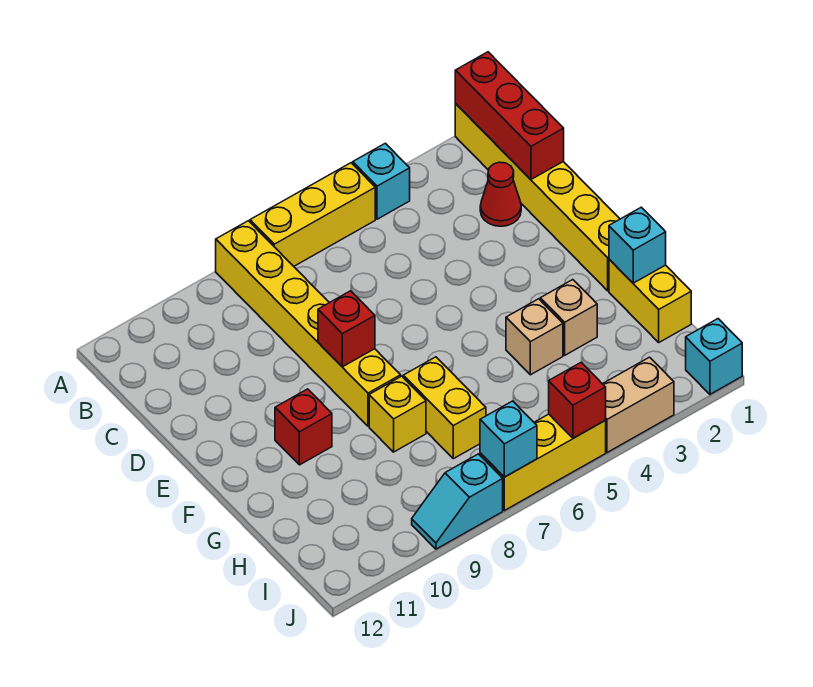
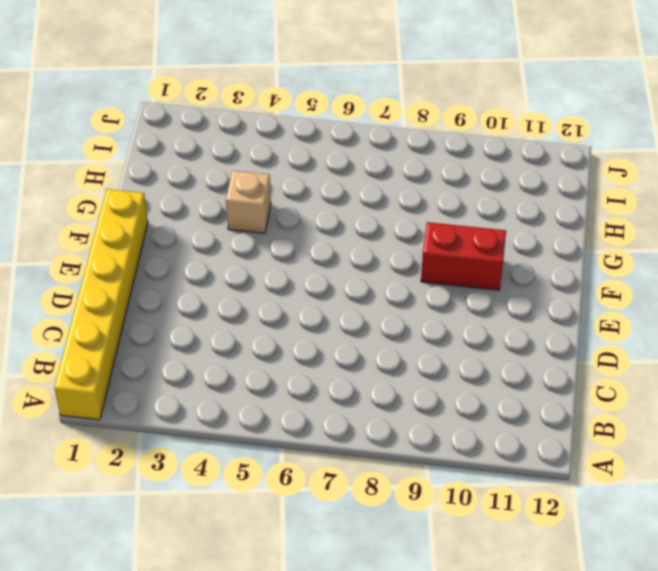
red 1x2 brick [421,222,506,290] -> red 1x1 brick [275,389,332,465]
none -> cyan 1x1 brick [353,143,410,219]
none -> yellow 1x3 brick [250,163,375,266]
none -> yellow 1x6 brick [216,221,401,426]

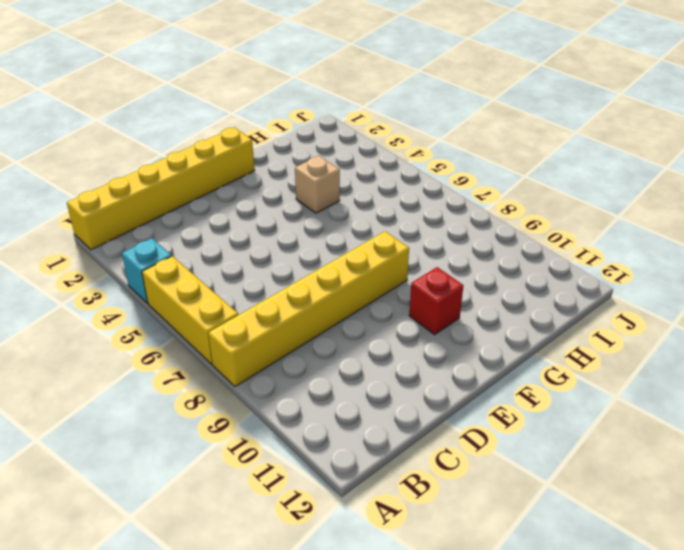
none -> red 1x1 cone [480,162,521,226]
none -> yellow 1x2 brick [609,259,691,342]
none -> tan 1x1 brick [540,280,597,355]

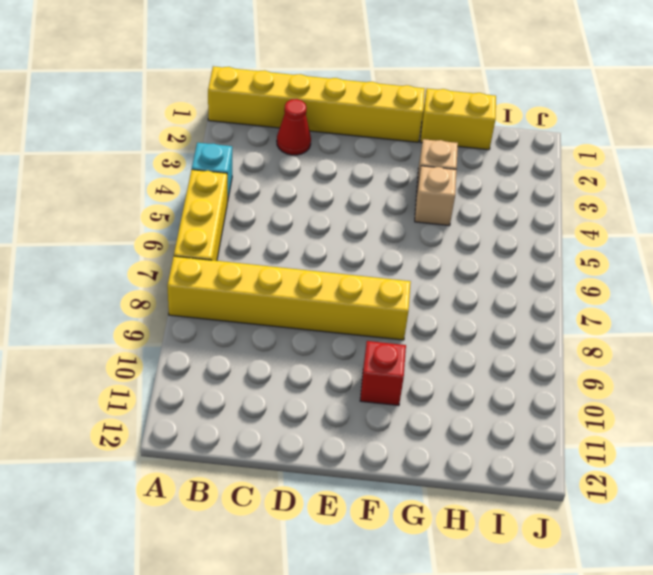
none -> yellow 1x2 brick [403,357,486,459]
none -> yellow 1x1 brick [369,376,426,452]
none -> cyan 1x1 brick [686,319,742,394]

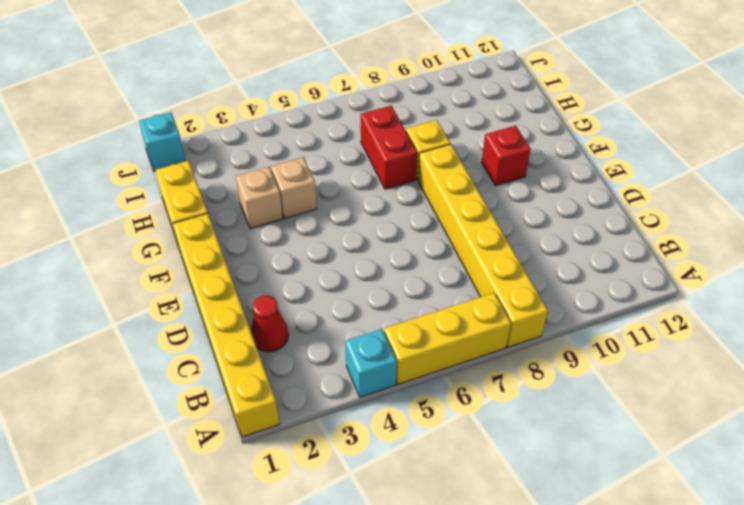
red 1x2 brick [361,106,417,189] -> yellow 1x2 brick [403,357,486,459]
none -> tan 1x2 brick [603,357,674,453]
none -> yellow 1x3 brick [480,414,606,511]
none -> cyan 1x2 slope [412,454,503,549]

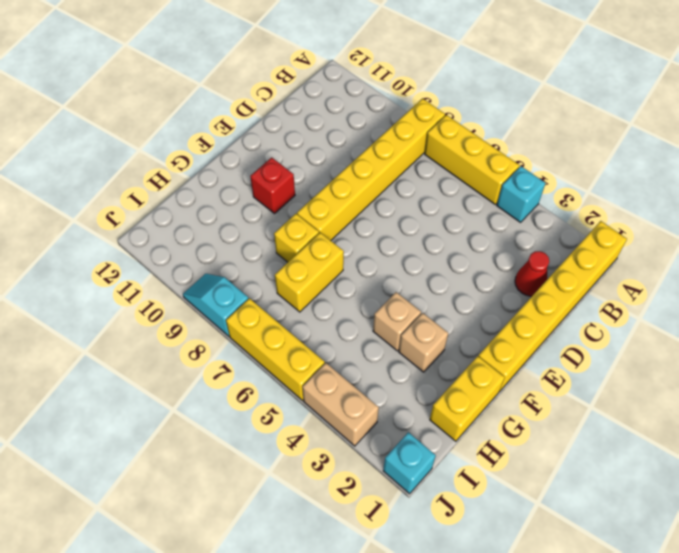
none -> red 1x3 brick [455,52,564,179]
none -> red 1x1 brick [318,291,375,367]
none -> cyan 1x1 brick [609,207,666,283]

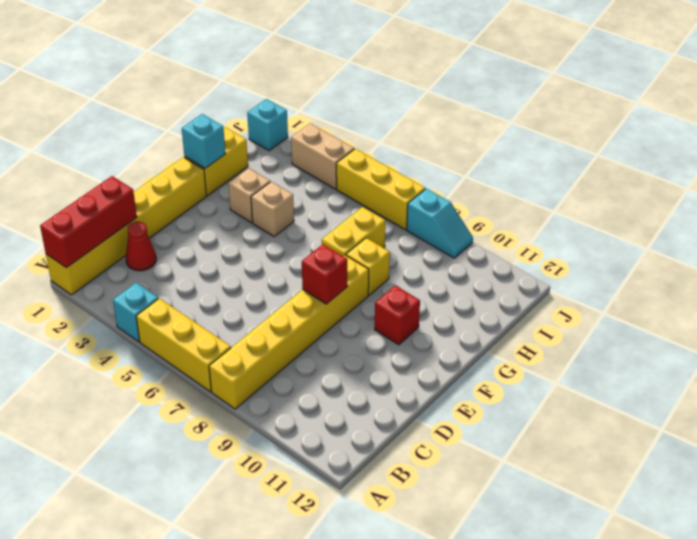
none -> red 1x1 brick [549,363,606,438]
none -> cyan 1x1 brick [480,401,537,477]

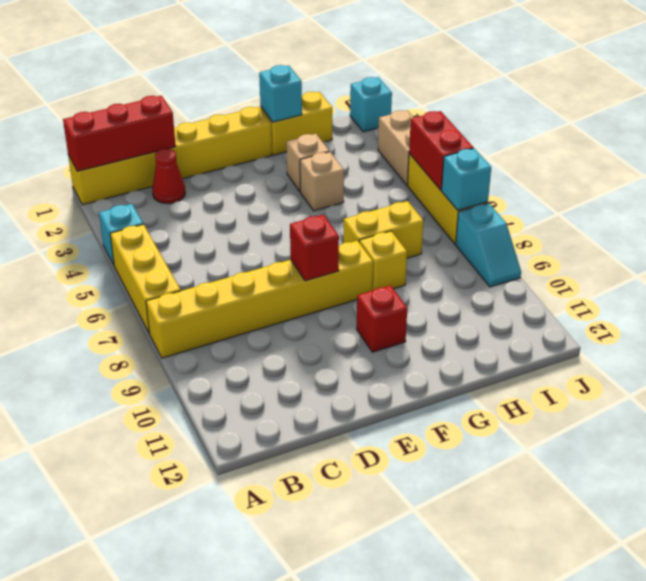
red 1x2 brick [409,111,474,190] -> red 1x1 brick [549,363,606,438]

